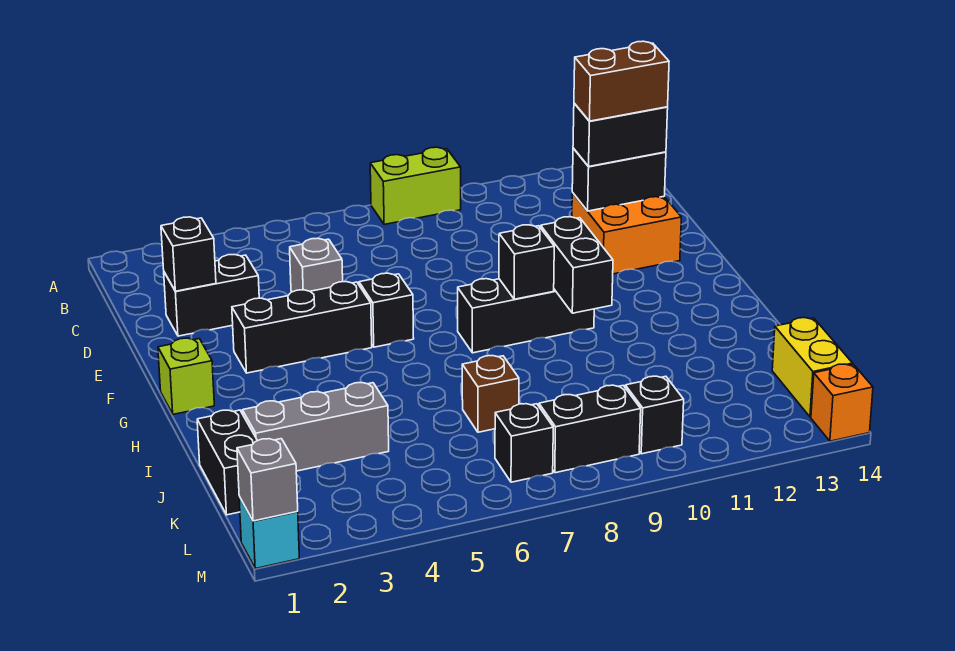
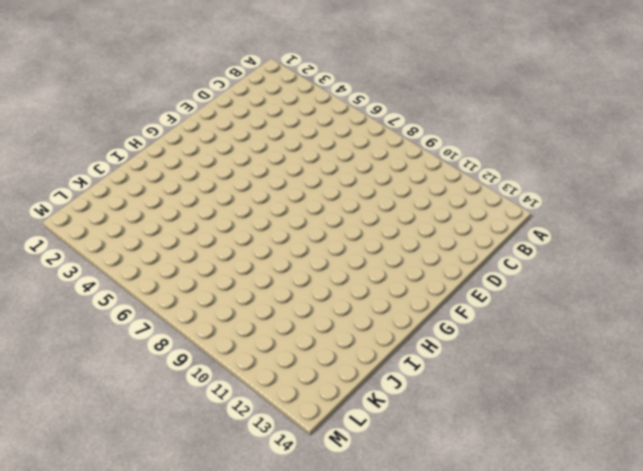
none -> lime 1x2 brick [370,147,461,224]
none -> black 1x2 brick [164,255,259,336]
none -> grey 1x1 brick [290,238,343,292]

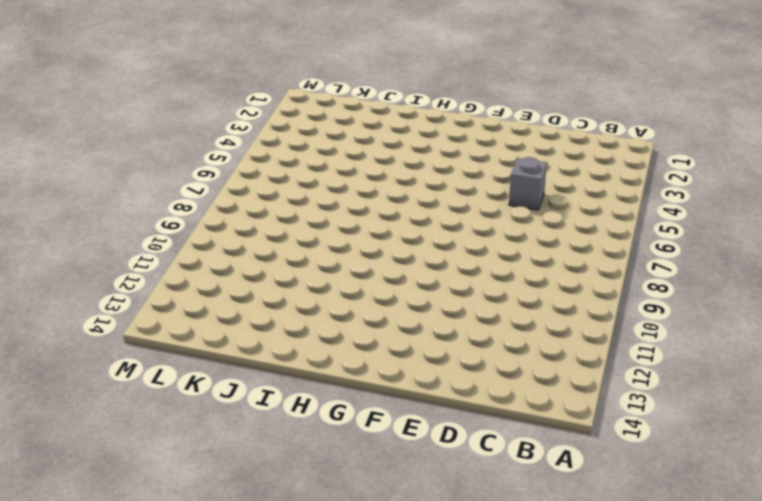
none -> lime 1x2 brick [370,147,461,224]
none -> black 1x2 brick [164,255,259,336]
none -> orange 2x2 brick [572,193,681,274]

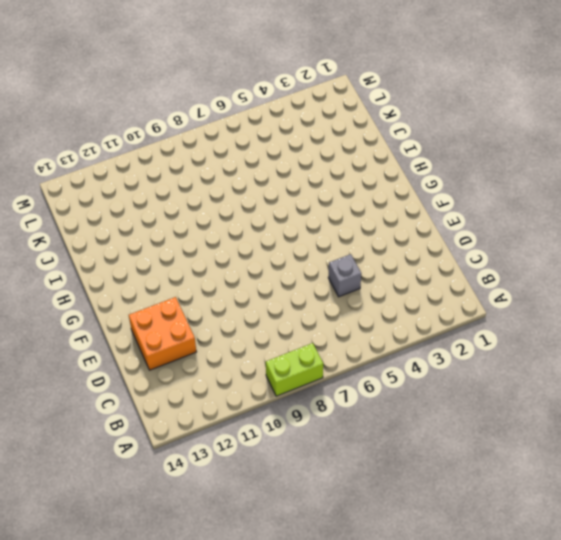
none -> black 1x2 brick [164,255,259,336]
none -> black 1x3 brick [232,282,372,373]
none -> black 1x1 brick [359,273,414,347]

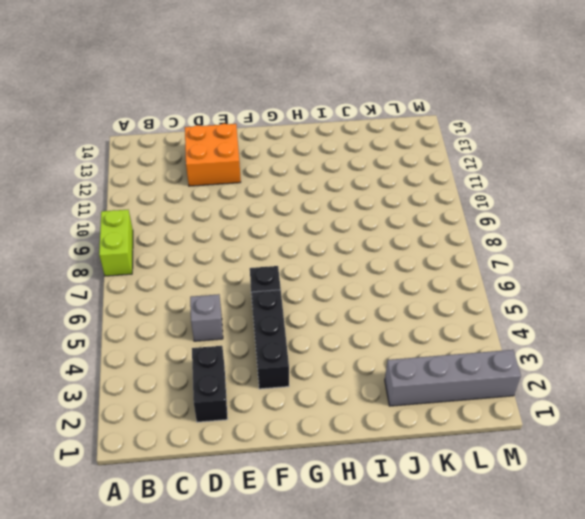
grey 1x4 brick [385,350,521,406] -> grey 1x3 brick [242,383,389,471]
none -> lime 1x1 brick [158,338,214,414]
none -> black 1x3 brick [458,279,594,353]
none -> black 1x2 brick [197,410,257,515]

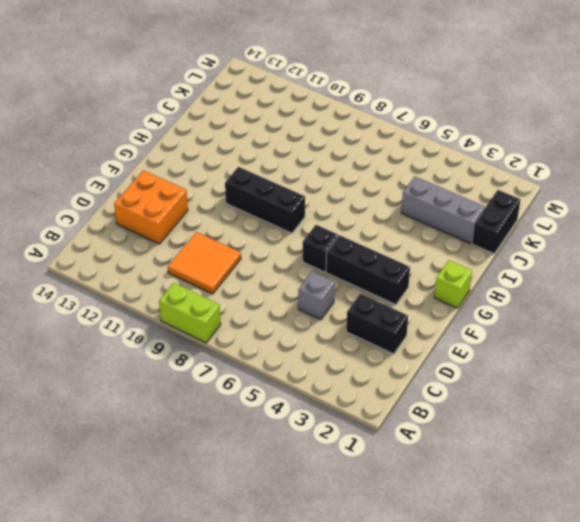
orange 2x2 tile [168,232,241,294] -> none
none -> brown 1x1 brick [462,356,519,432]
none -> yellow 1x2 brick [772,318,853,417]
none -> black 1x1 brick [495,404,553,482]

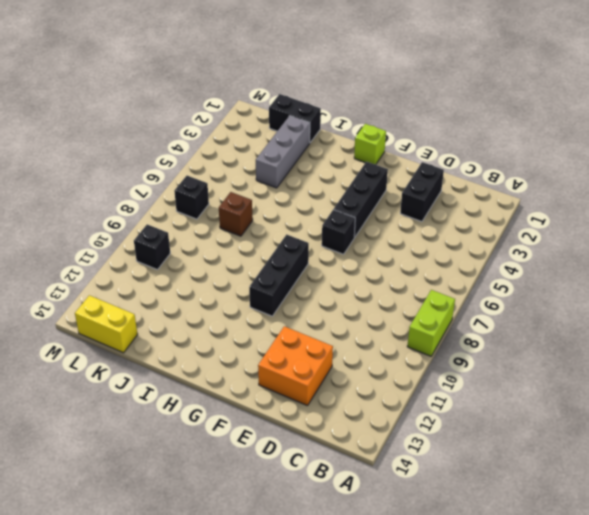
none -> grey 1x1 brick [290,238,343,292]
none -> black 1x2 brick [539,385,641,473]
none -> cyan 1x1 brick [239,496,299,568]

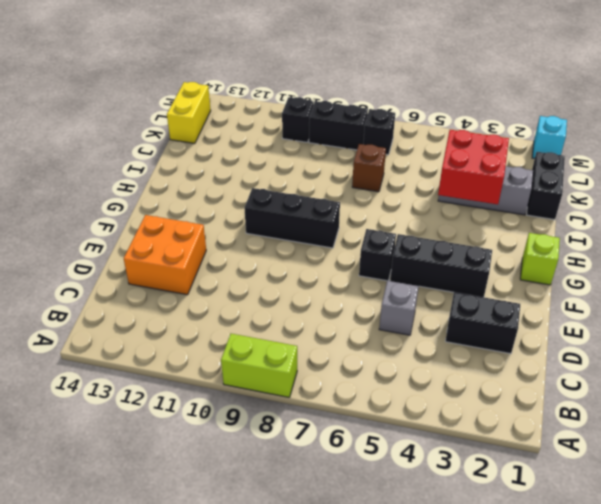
red 2x2 brick [438,130,509,204] -> none
none -> orange 1x1 brick [811,364,873,441]
none -> black 1x1 brick [161,217,216,291]
none -> black 1x2 brick [572,148,666,211]

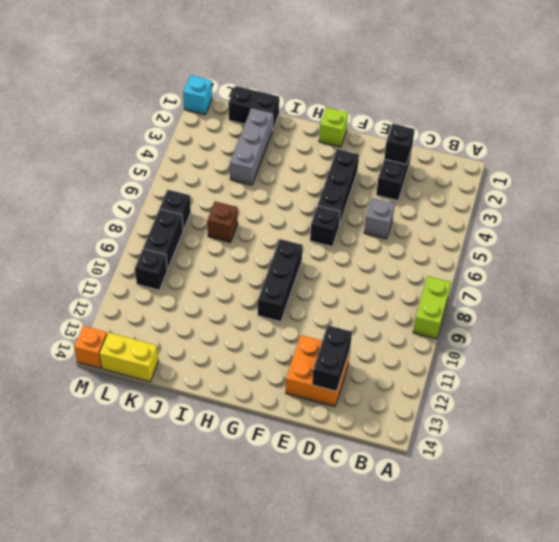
none -> black 1x1 brick [499,225,554,299]
none -> black 1x2 brick [541,217,613,313]
none -> grey 1x1 brick [237,439,298,521]

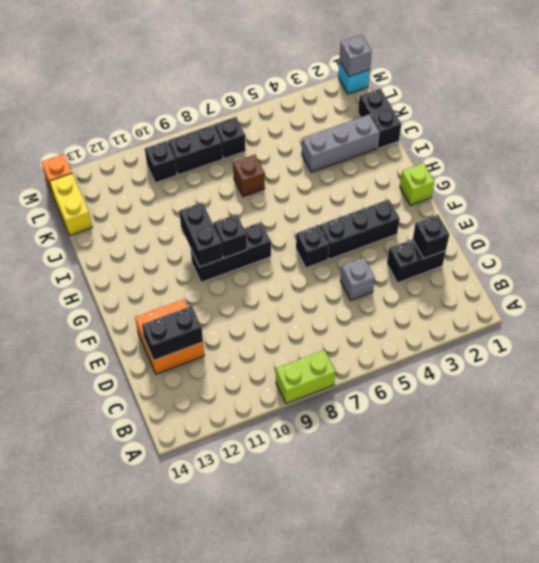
none -> black 1x2 brick [573,103,668,166]
none -> brown 1x2 brick [574,41,669,121]

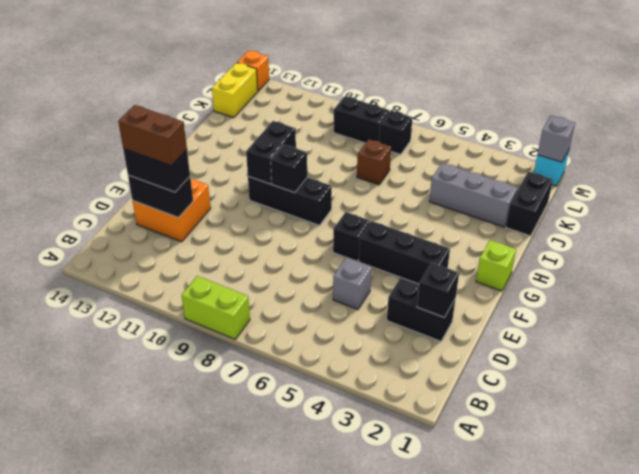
none -> black 1x1 brick [625,376,684,454]

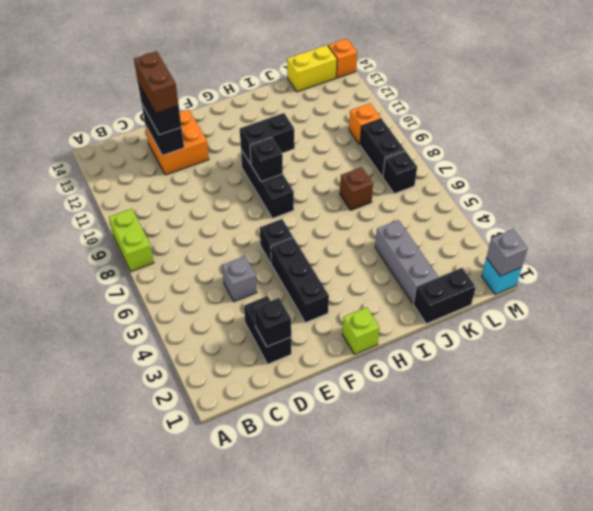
orange 1x1 brick [349,104,381,145] -> black 1x1 brick [625,376,684,454]

